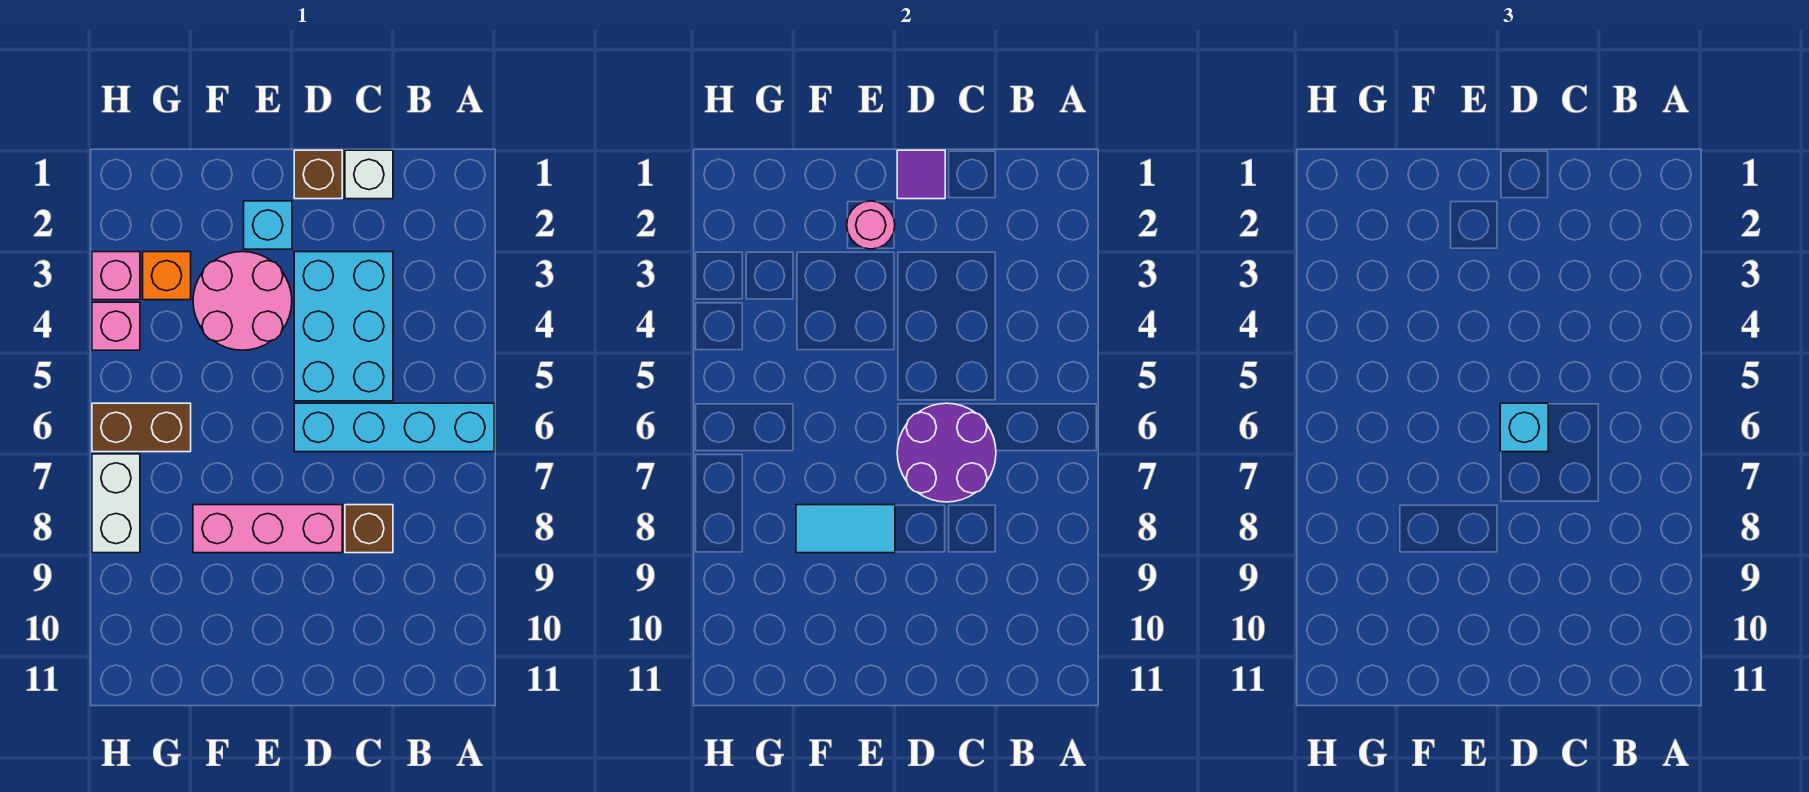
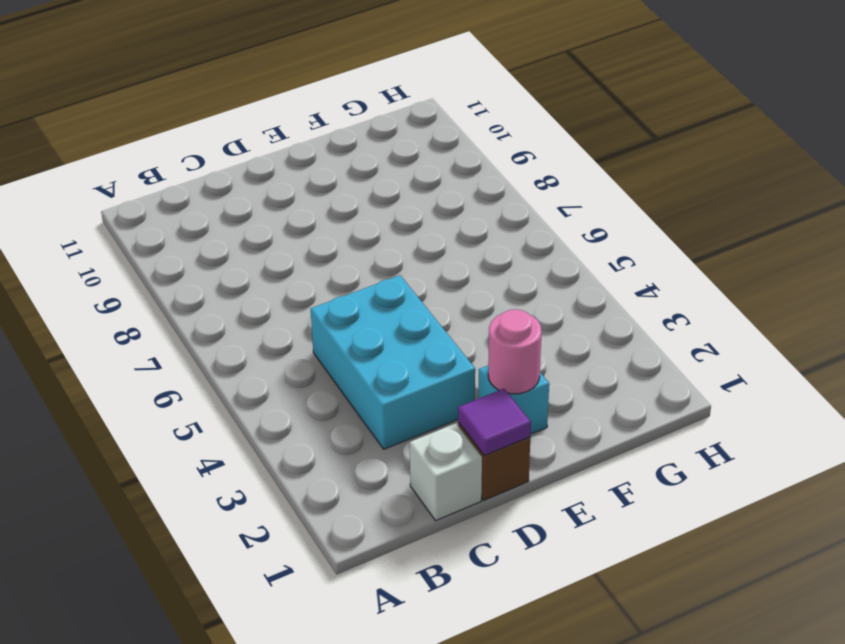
none -> cyan 1x4 brick [294,403,494,452]
none -> brown 1x1 brick [345,505,393,553]
none -> pink 1x3 brick [193,505,342,553]

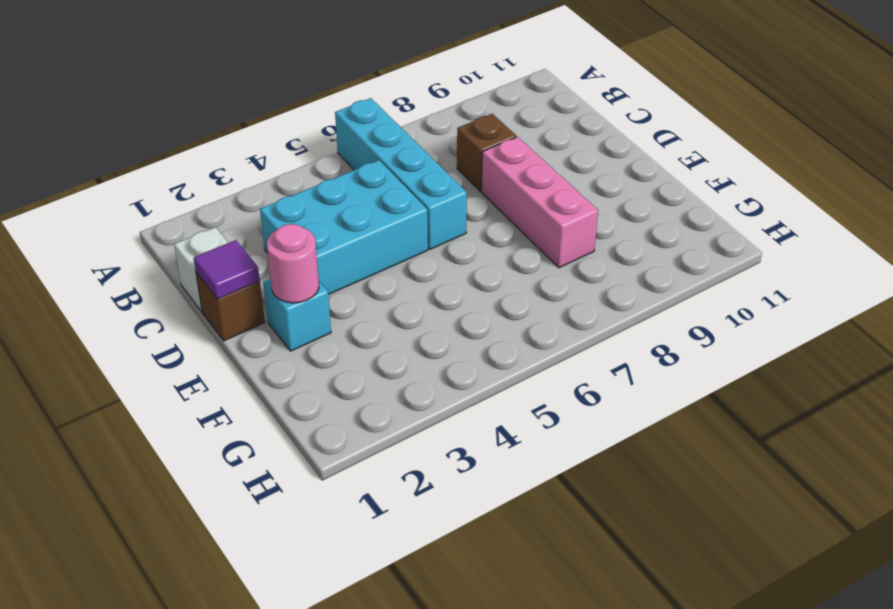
none -> pink 2x2 round brick [193,252,292,350]
none -> orange 1x1 brick [143,252,191,300]
none -> brown 1x2 brick [92,403,191,452]

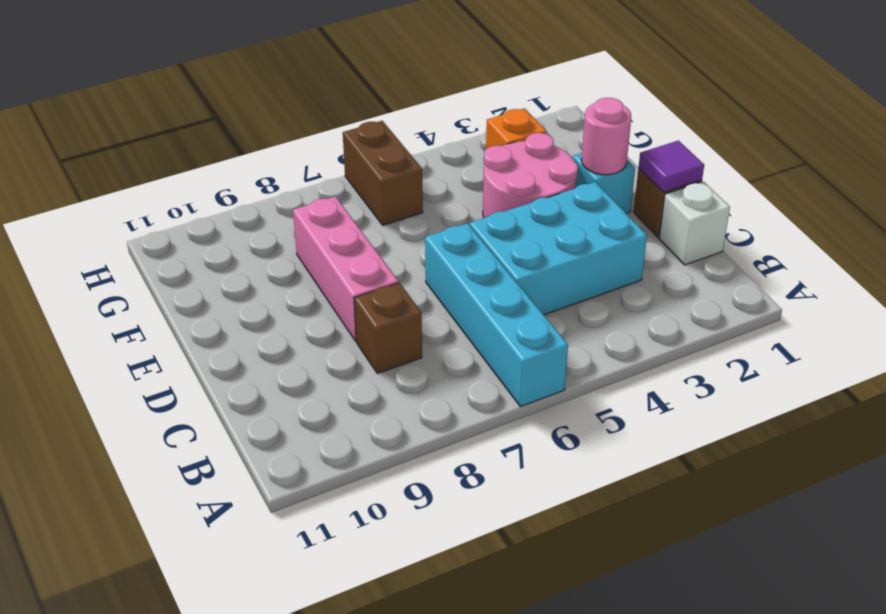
none -> pink 1x1 brick [92,252,140,300]
none -> pink 1x1 brick [92,302,140,350]
none -> white 1x2 brick [92,454,140,553]

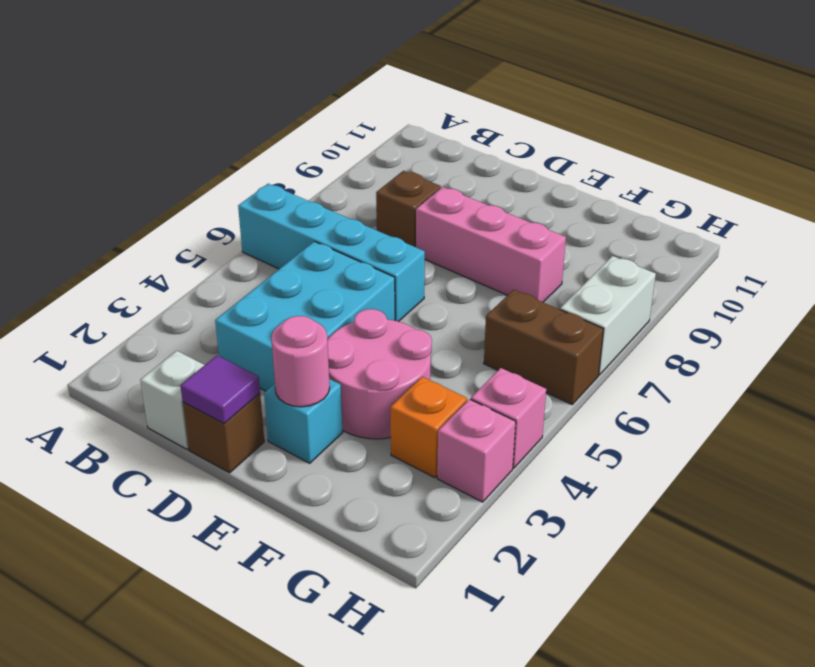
none -> purple 2x2 round brick [897,403,996,502]
none -> cyan 1x2 tile [796,505,895,553]
none -> cyan 1x1 brick [1500,403,1548,452]

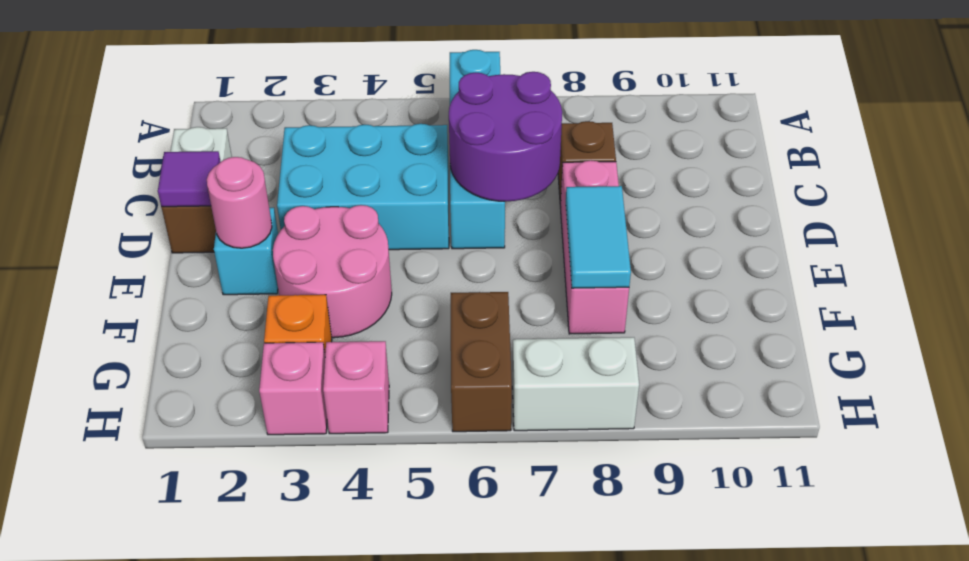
none -> cyan 1x1 brick [1500,403,1548,452]

